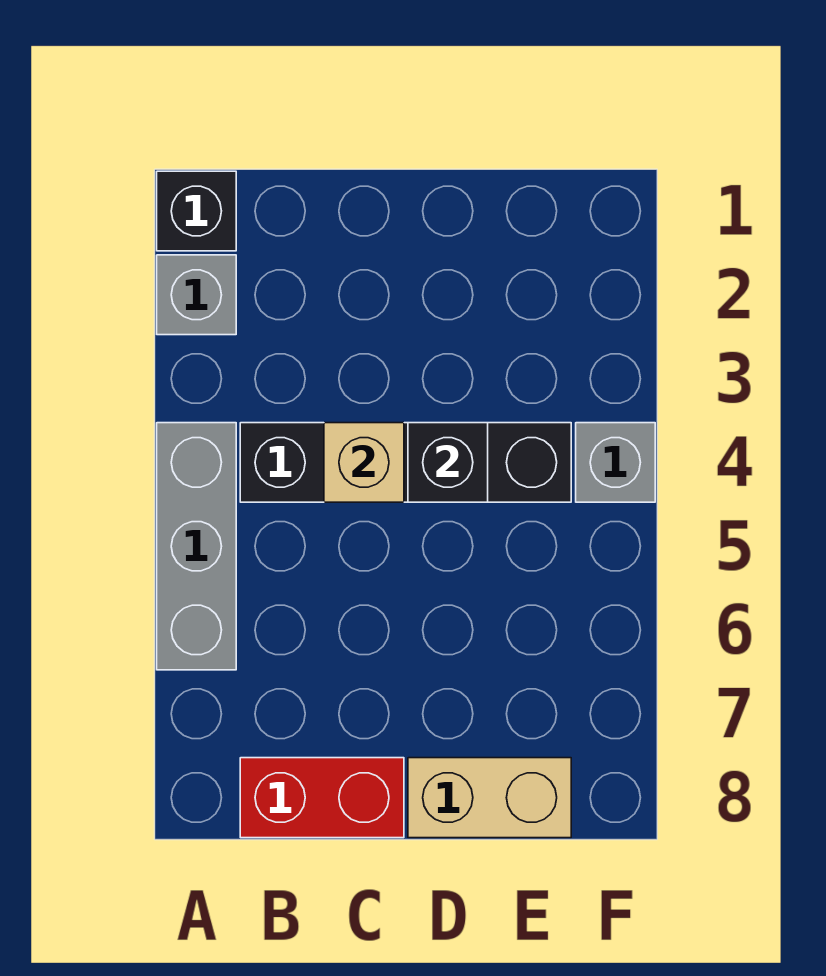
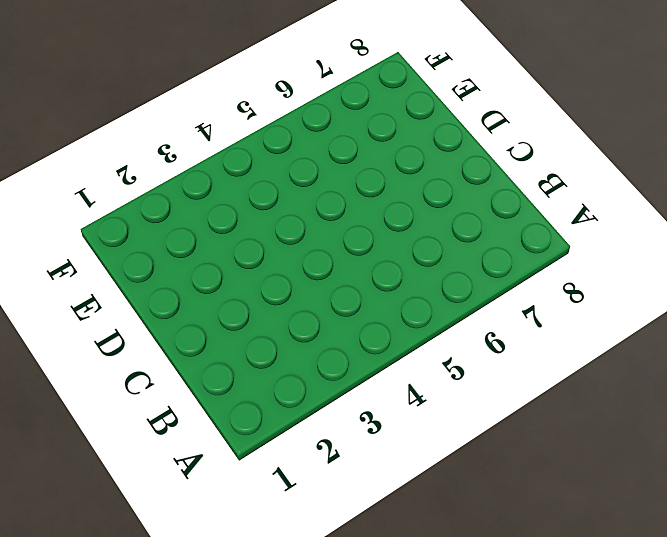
none -> black 1x1 brick [157,171,236,251]
none -> grey 1x1 brick [157,255,236,335]

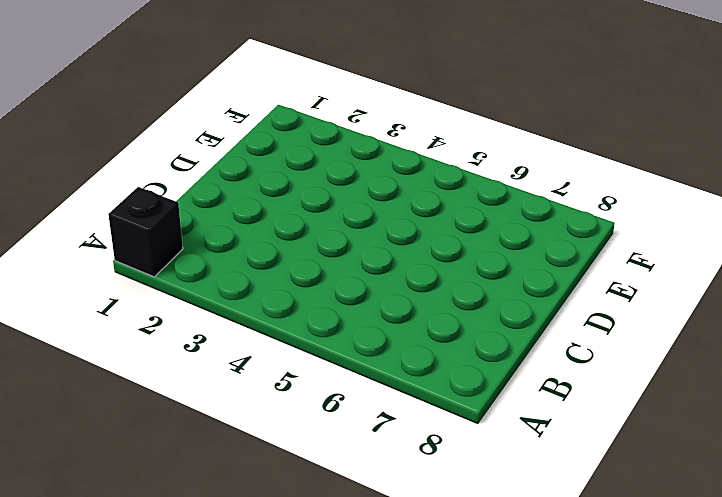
none -> grey 1x1 brick [157,255,236,335]
none -> grey 1x3 brick [157,423,236,670]

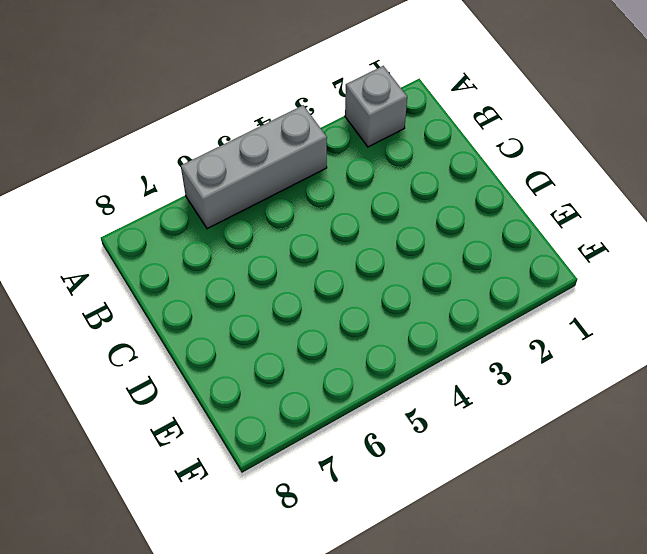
none -> black 1x1 brick [157,171,236,251]
none -> black 1x4 brick [240,423,571,502]

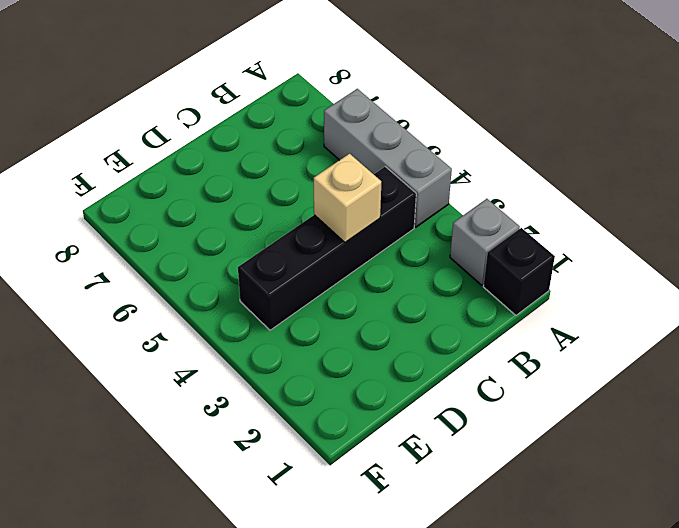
none -> red 1x2 brick [240,758,404,838]
none -> tan 1x2 brick [408,758,571,838]

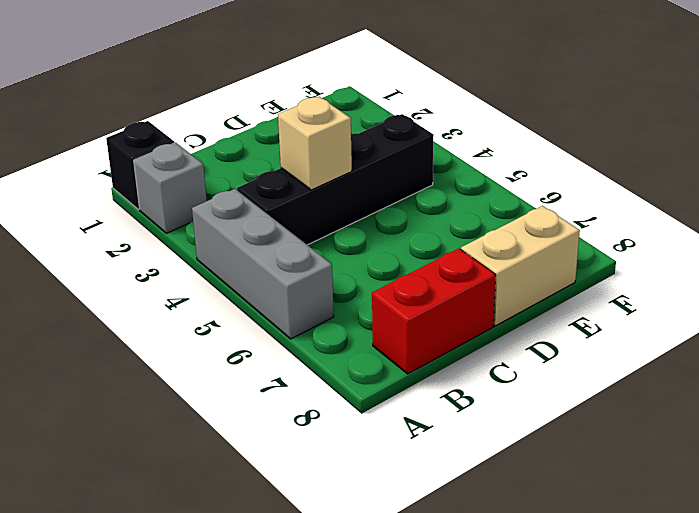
none -> grey 1x1 brick [576,423,655,502]
none -> black 1x1 brick [408,423,488,502]

